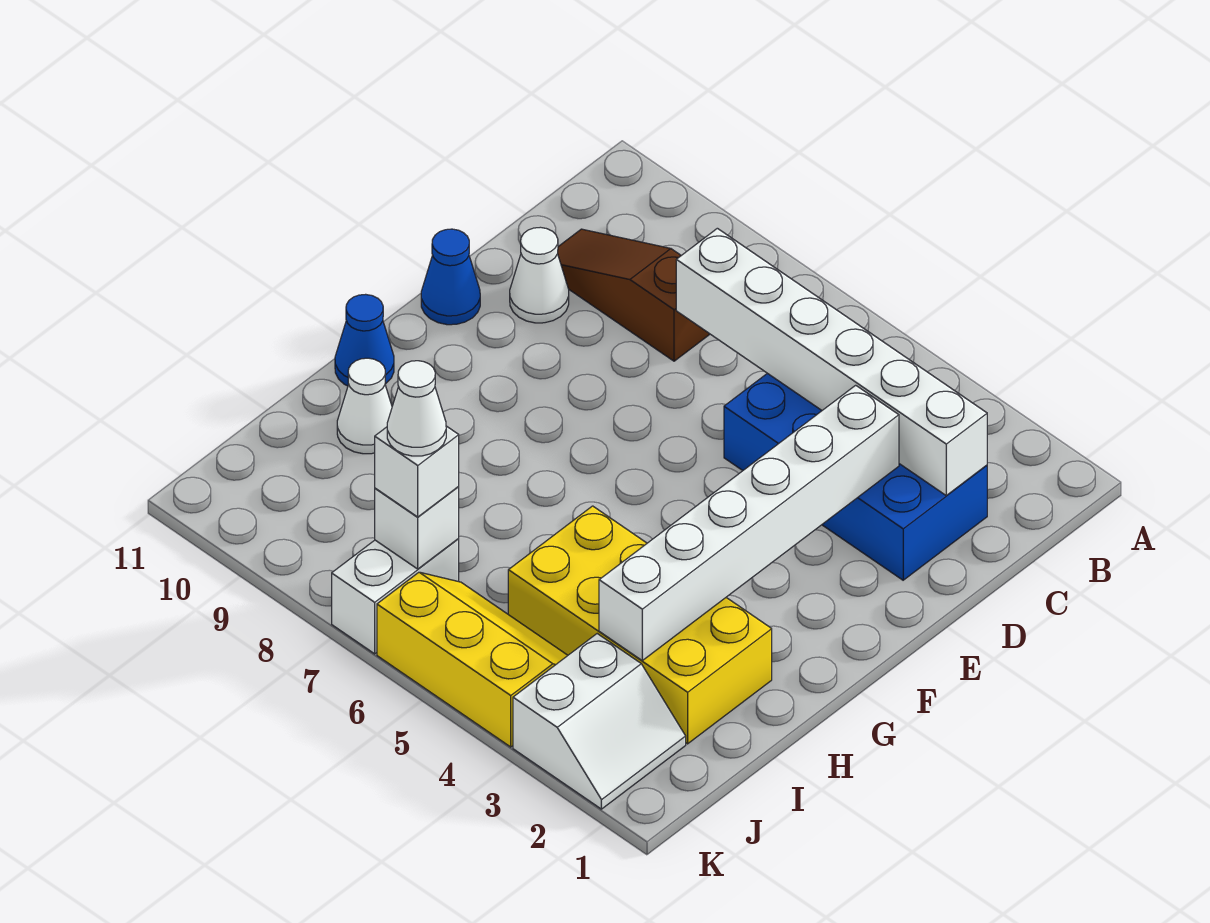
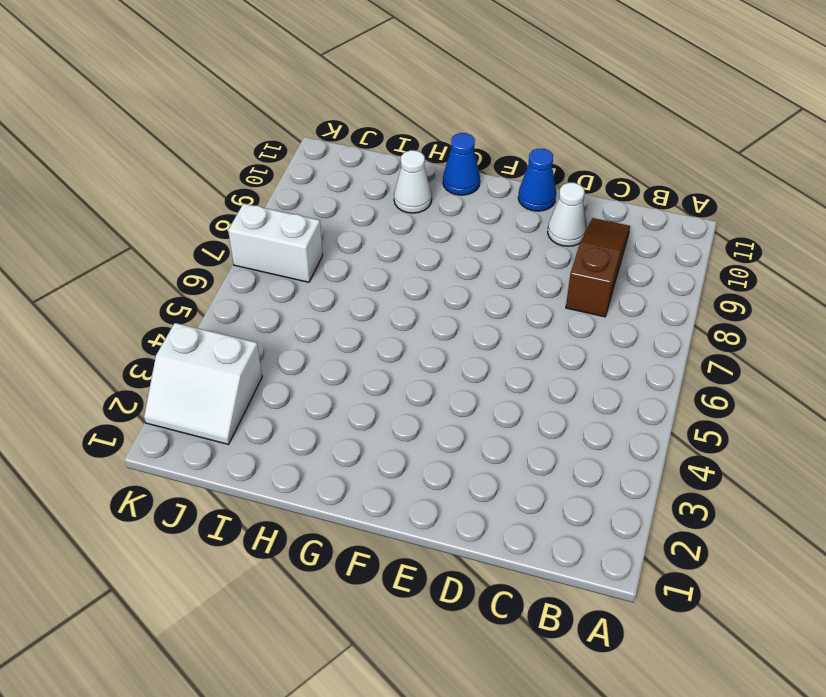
none -> blue 2x4 brick [724,373,987,580]
none -> yellow 2x4 brick [508,506,772,744]
none -> yellow 2x3 slope [377,572,568,747]

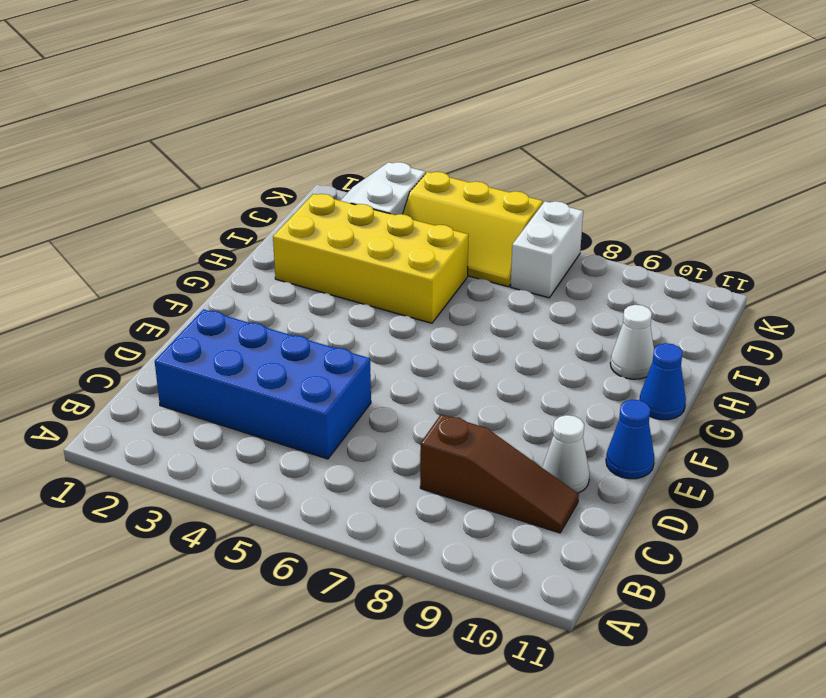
none -> white 1x6 brick [676,228,987,495]
none -> white 1x6 brick [599,385,899,660]
none -> white 1x1 brick [375,486,459,569]

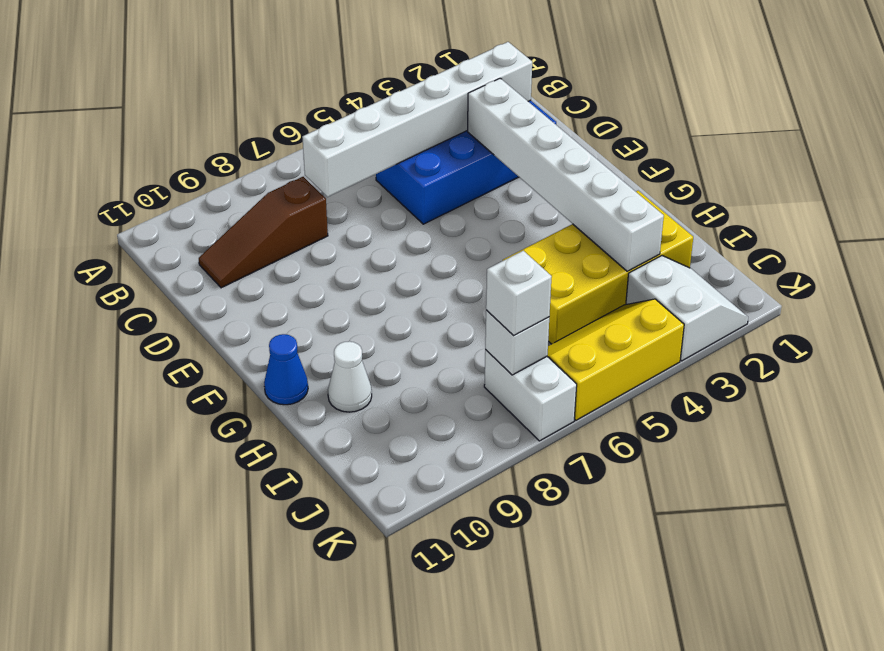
none -> white 1x1 cone [510,227,569,323]
none -> blue 1x1 cone [421,229,480,325]
none -> white 1x1 cone [387,361,446,456]

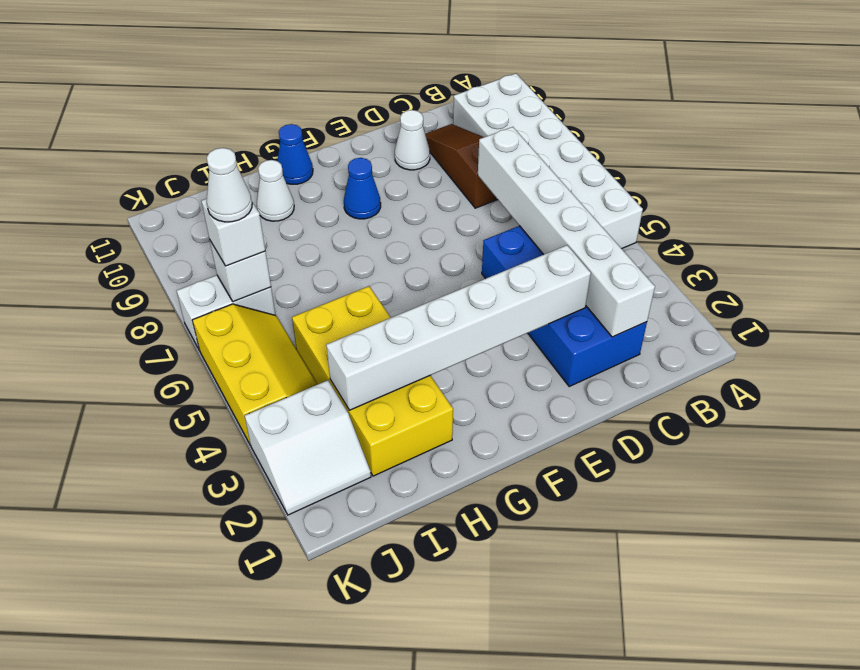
white 2x6 brick [453,74,643,249] -> none
blue 1x1 cone [344,158,381,219] -> blue 1x1 cone moved to [421,229,480,325]

